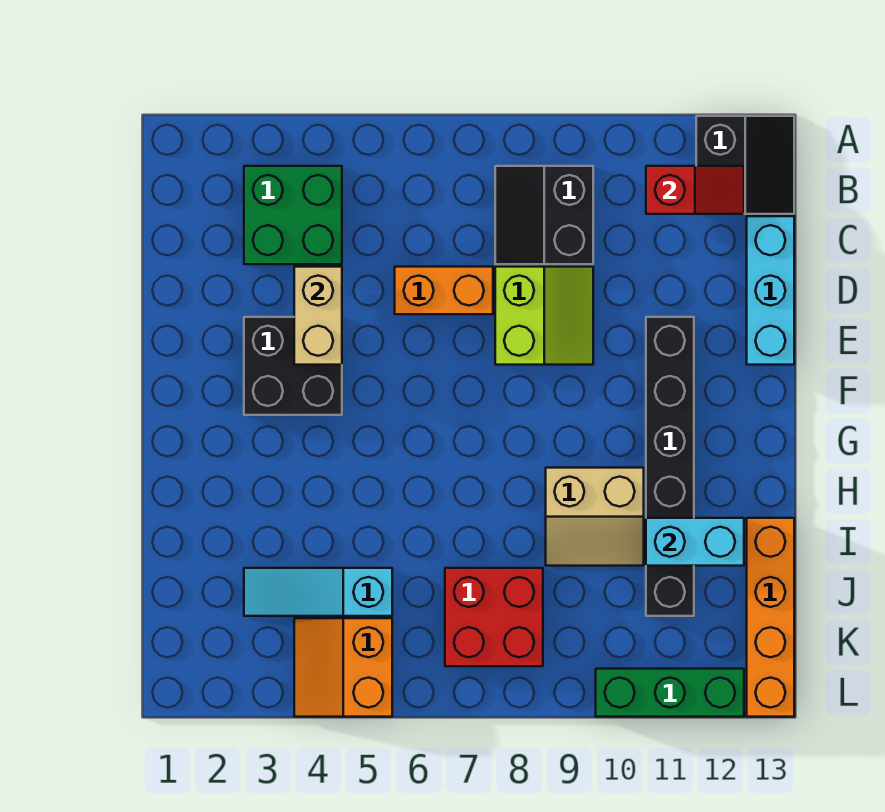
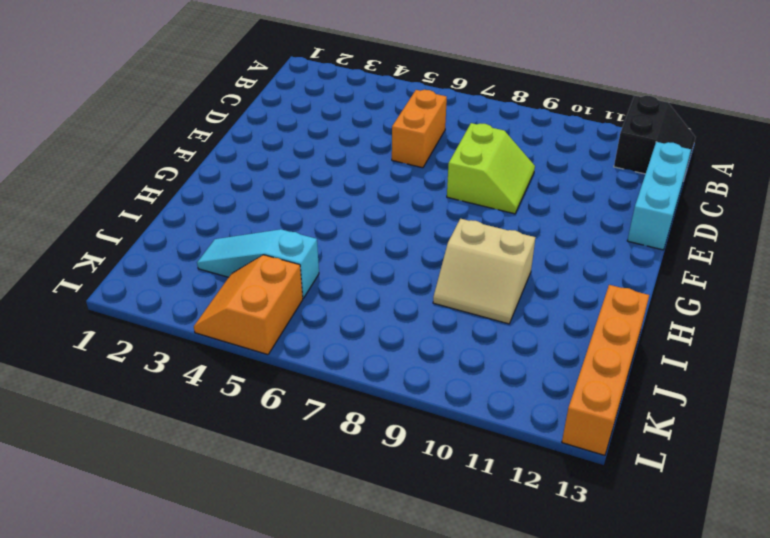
orange 1x2 brick [392,90,447,168] -> orange 1x2 brick turned to [395,267,493,314]
none -> green 2x2 brick [244,166,342,264]
none -> black 2x2 slope [495,166,593,264]
none -> black 2x2 brick [244,317,342,415]

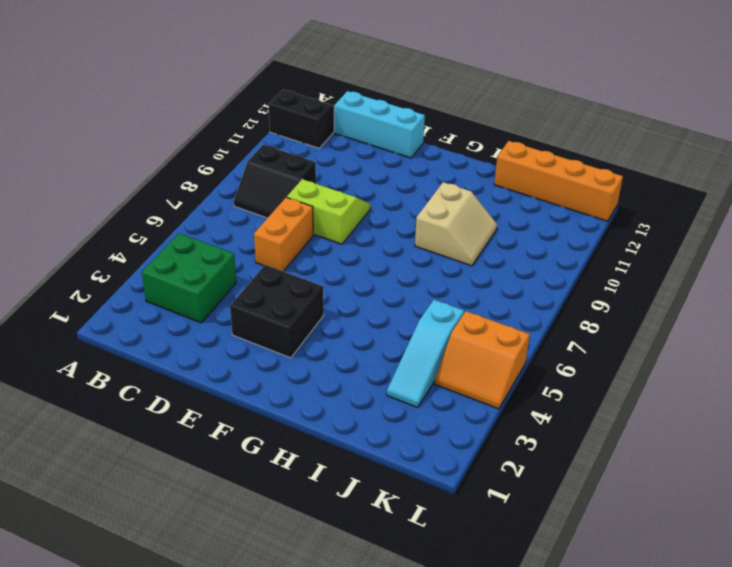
none -> black 1x6 brick [646,317,694,616]
none -> red 2x2 brick [445,568,543,666]
none -> green 1x3 brick [596,669,744,717]

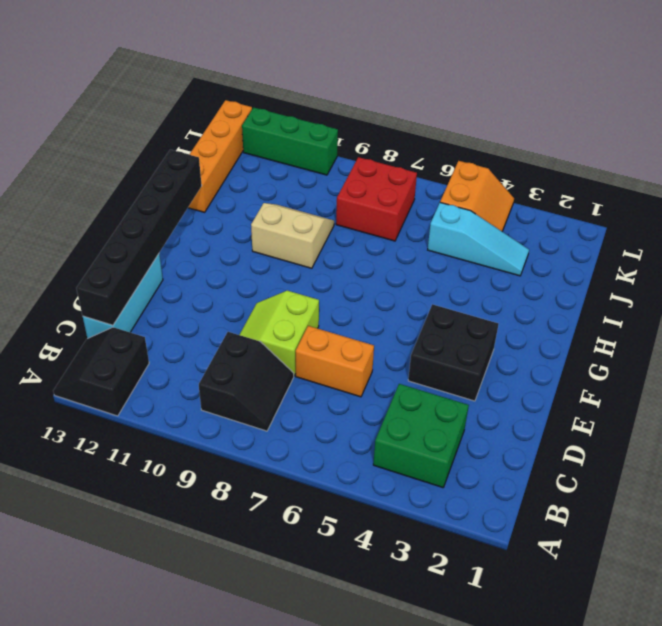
black 1x6 brick [76,150,202,325] -> black 1x6 brick moved to [646,317,694,616]
none -> red 1x2 slope [646,166,744,214]
none -> tan 1x2 brick [294,267,342,365]
none -> cyan 1x2 brick [646,518,744,566]

